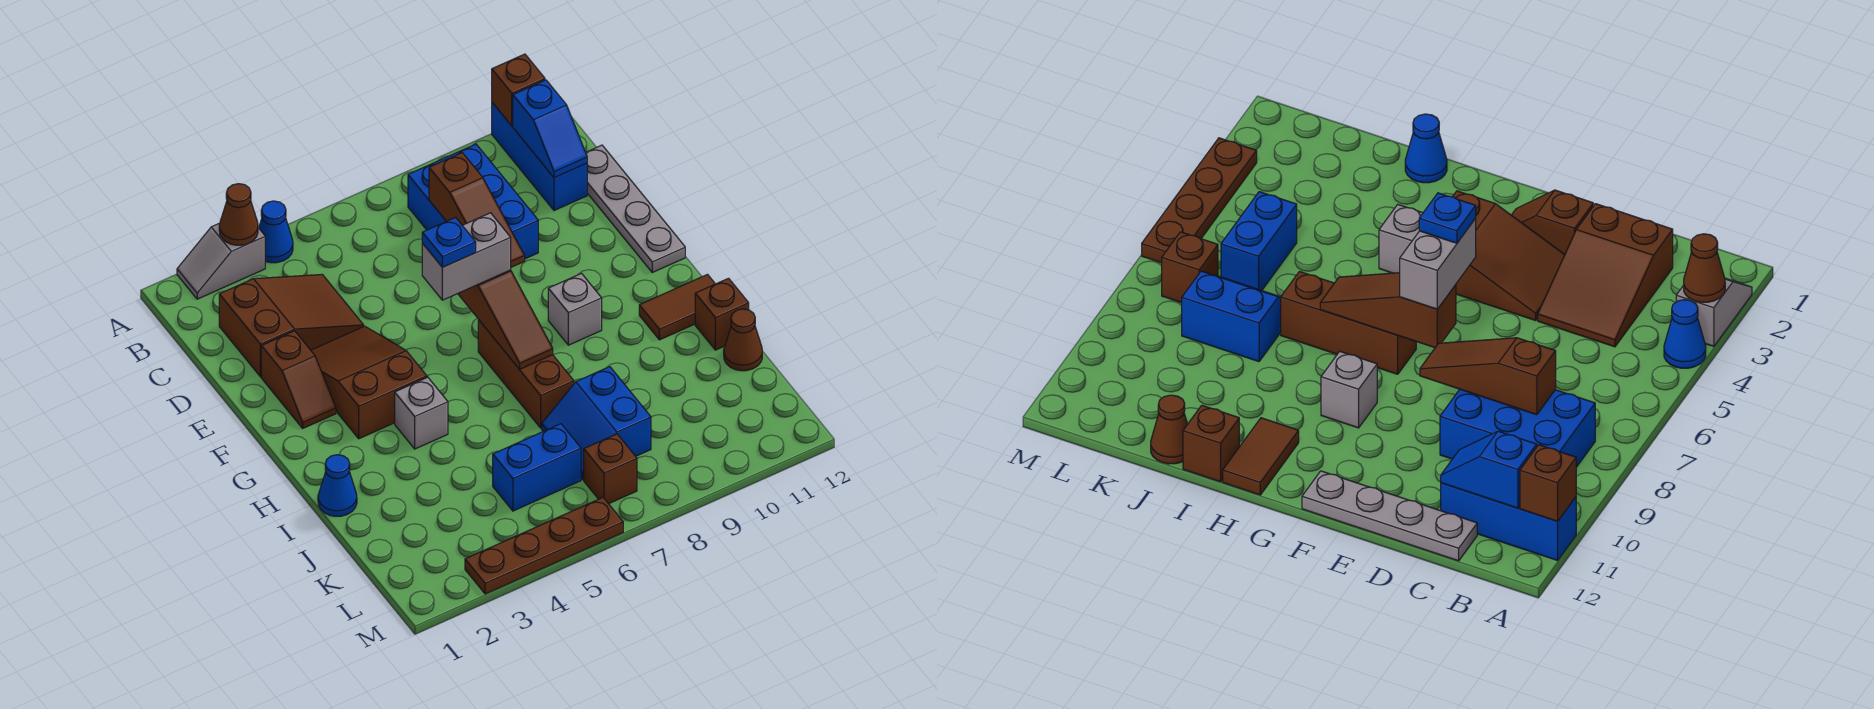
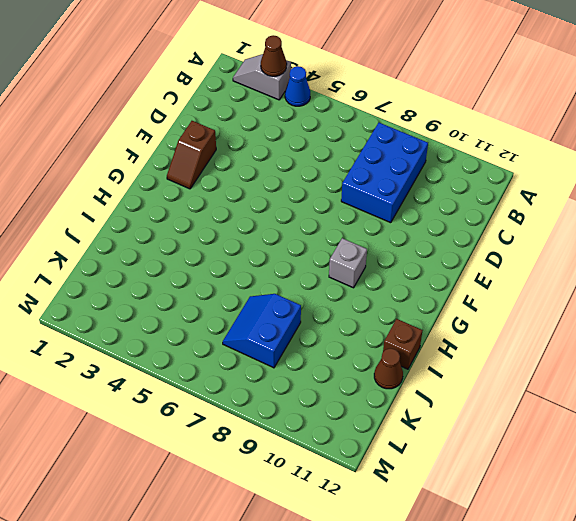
none -> blue 1x3 brick [492,102,587,211]
none -> brown 2x3 slope [219,274,364,377]
none -> grey 1x4 plate [586,145,685,272]

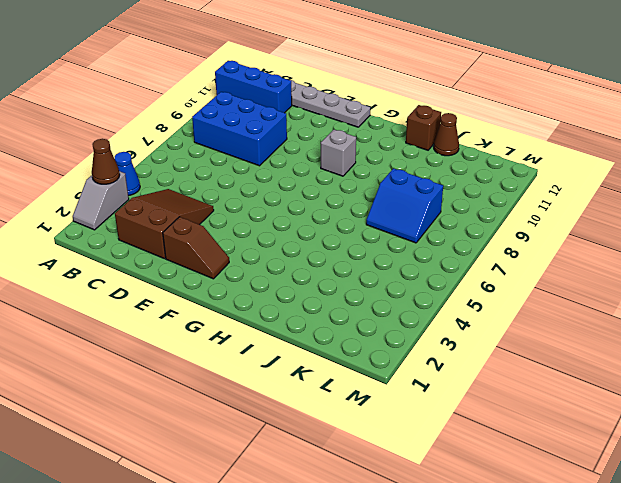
none -> brown 2x3 slope [311,326,427,439]
none -> brown 1x3 brick [478,320,574,428]
none -> grey 1x1 brick [395,377,448,449]

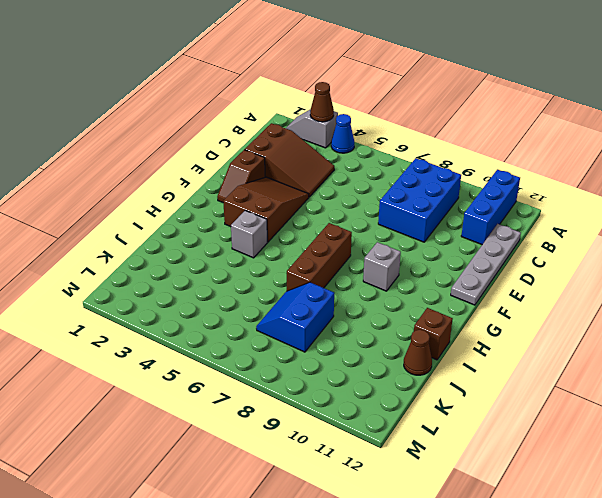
none -> brown 1x2 tile [639,275,715,340]
none -> blue 1x1 cone [318,455,357,516]
none -> blue 1x2 brick [493,424,581,511]

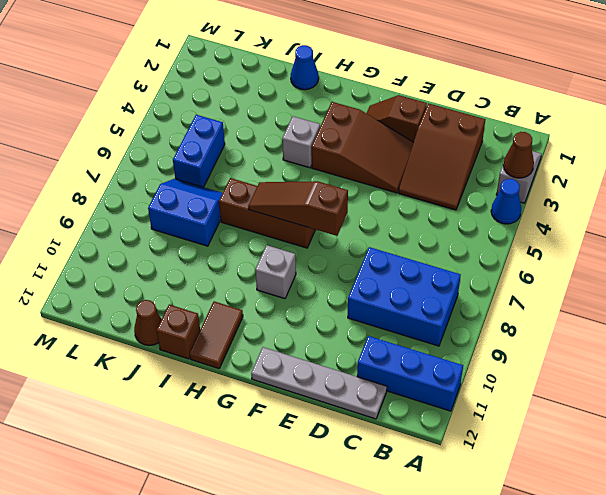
none -> brown 1x1 brick [584,434,637,504]
none -> brown 1x4 plate [465,498,623,594]
none -> brown 1x1 brick [492,54,545,126]

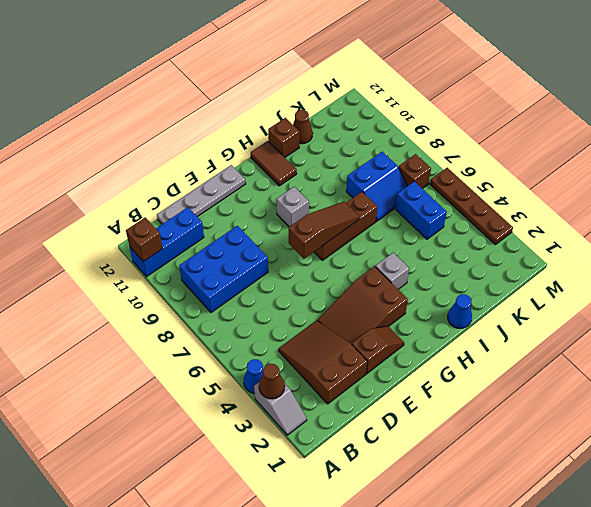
none -> blue 1x2 slope [513,80,587,178]
none -> brown 1x3 slope [429,153,525,267]
none -> grey 1x2 brick [422,213,511,300]

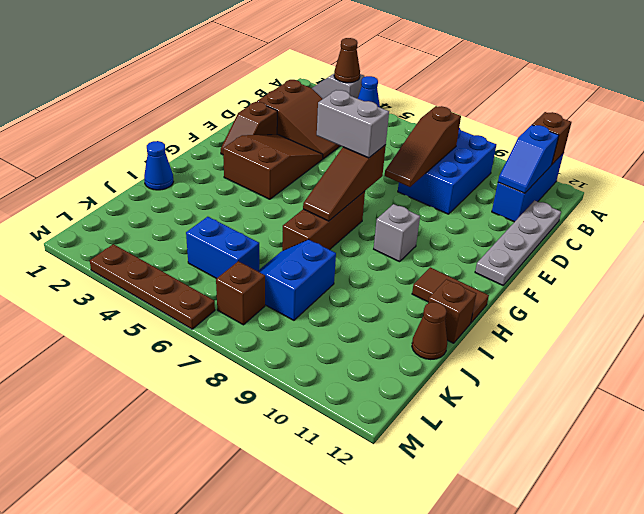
none -> grey 1x1 brick [395,377,448,449]
none -> blue 1x1 plate [422,218,476,267]

